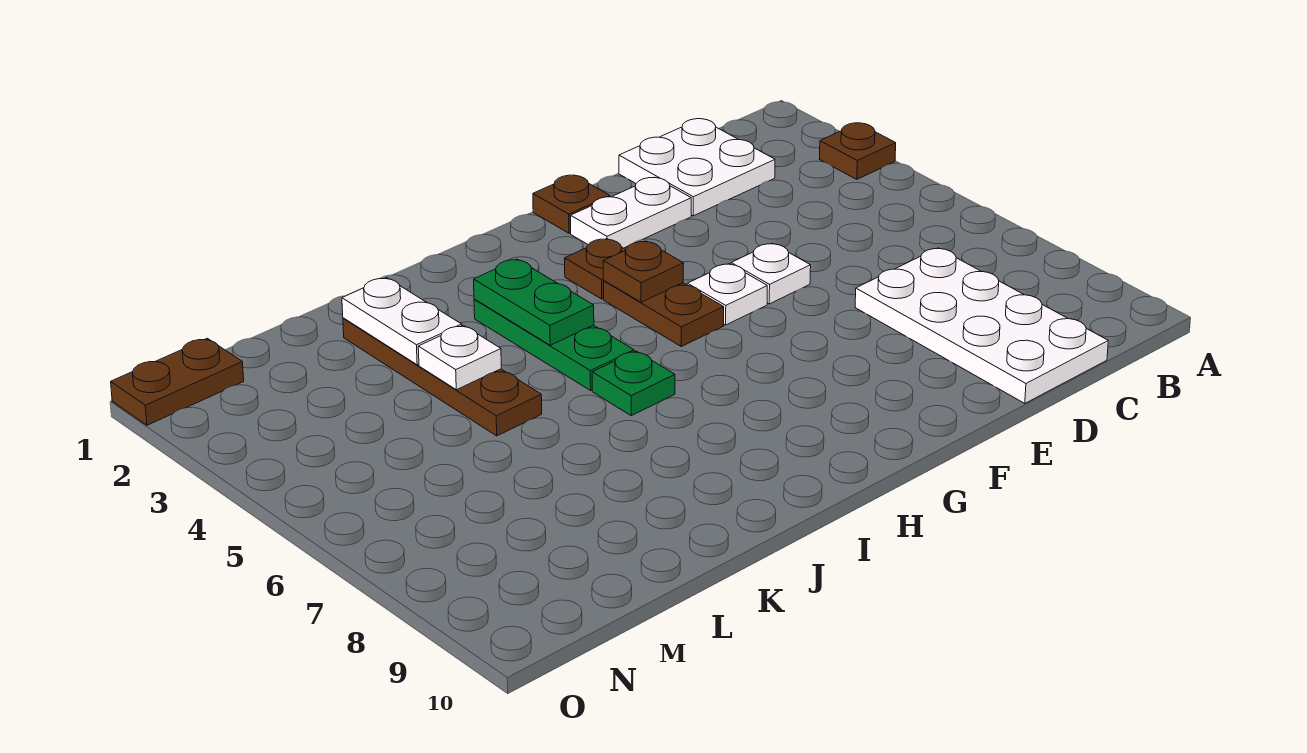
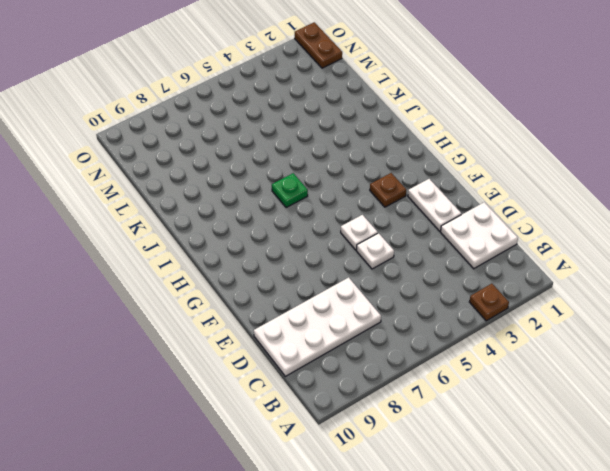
none -> brown 1x1 plate [533,175,610,233]
none -> brown 1x2 plate [604,281,724,346]
none -> green 1x3 plate [474,299,634,390]

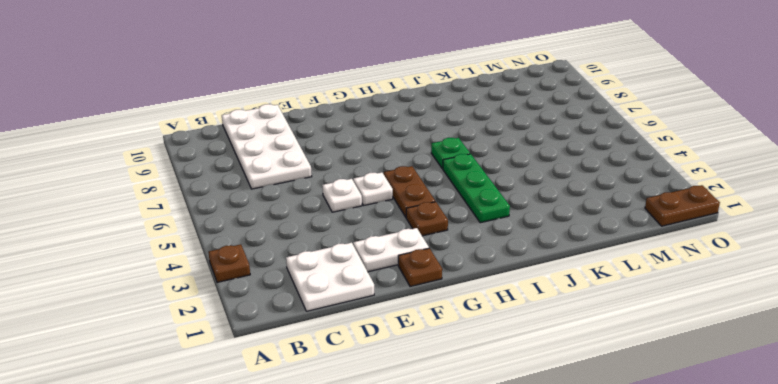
none -> brown 1x4 plate [343,318,542,436]
none -> brown 1x1 plate [603,241,684,302]
none -> green 1x2 plate [474,259,594,345]

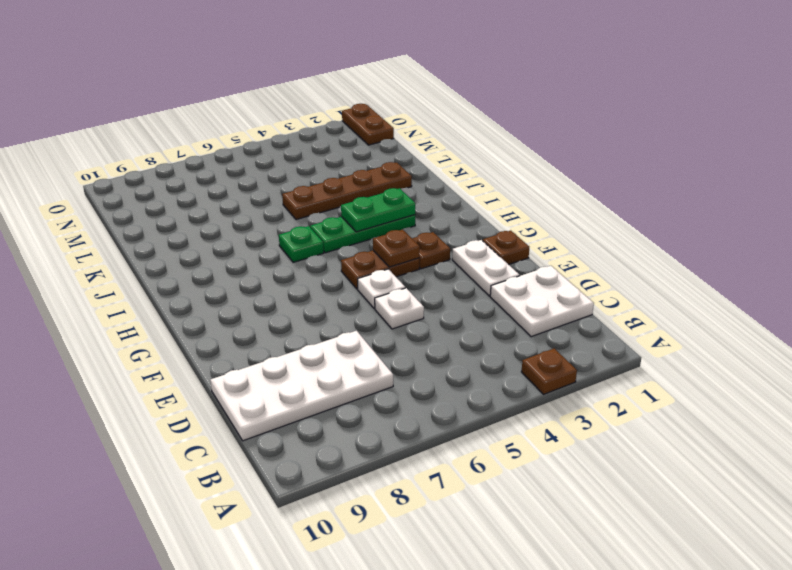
none -> white 1x2 plate [342,278,462,365]
none -> white 1x1 plate [418,325,501,390]

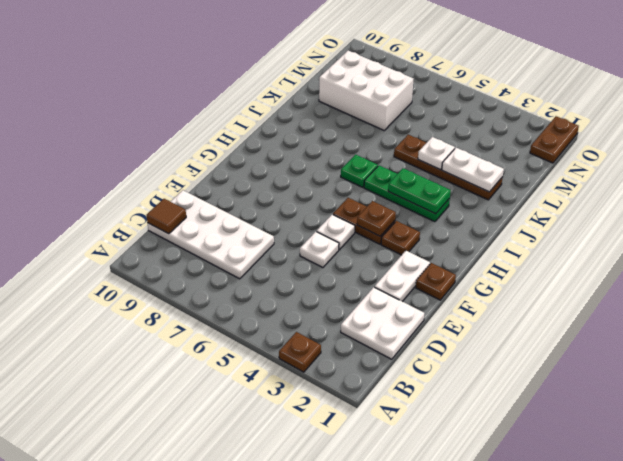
brown 1x1 tile [147,199,186,234] -> none
white 2x3 brick [319,51,413,130] -> none

